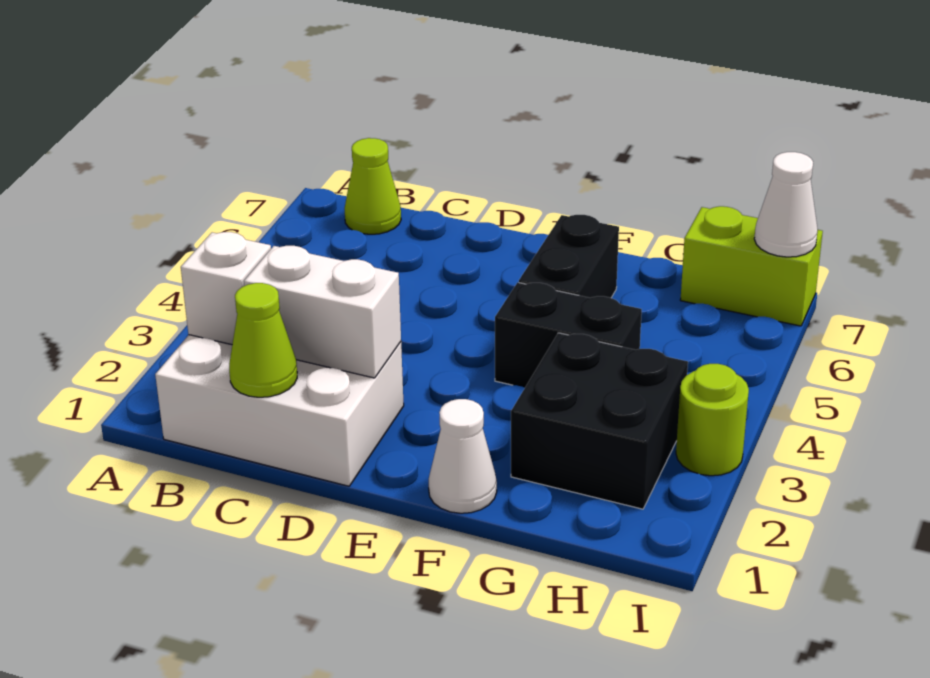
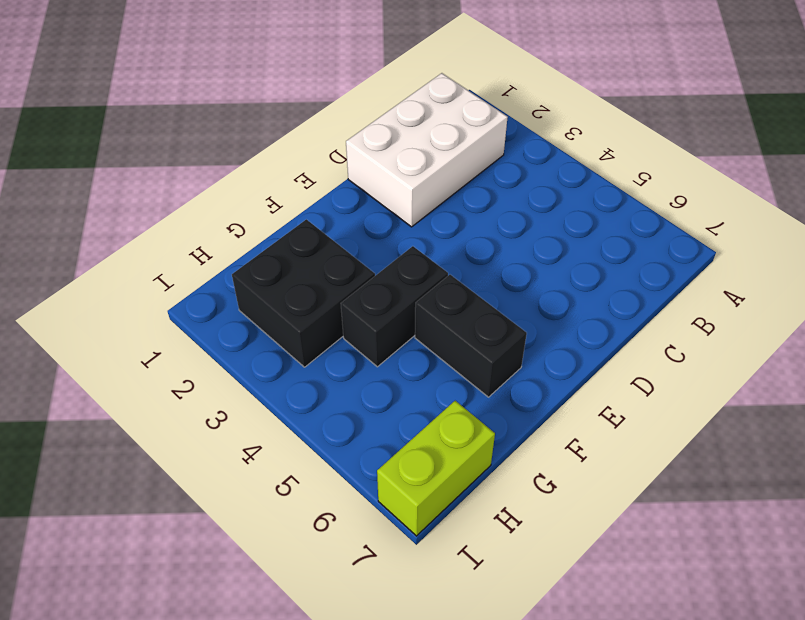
none -> lime 1x1 cone [344,138,401,234]
none -> white 1x1 cone [429,399,497,513]
none -> lime 1x1 round brick [676,364,749,476]

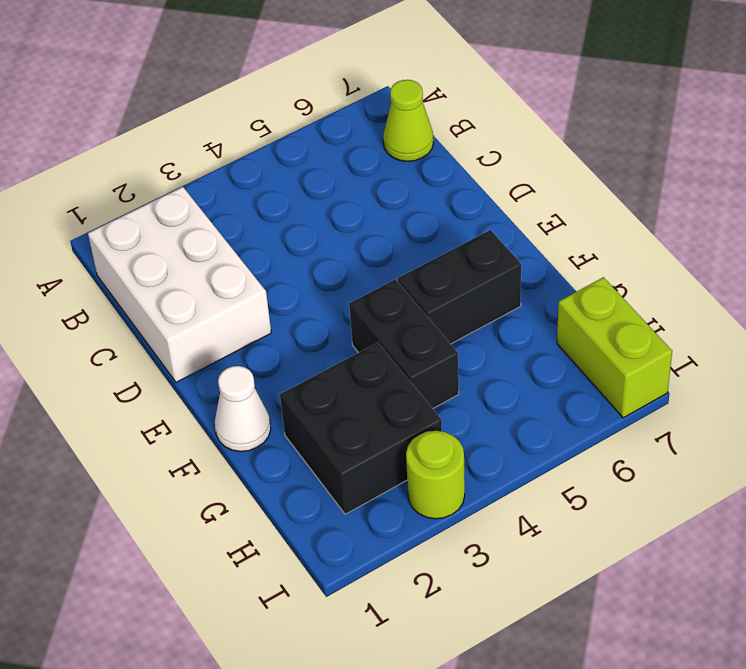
none -> white 1x1 brick [181,232,271,345]
none -> lime 1x1 cone [229,283,297,397]
none -> white 1x2 brick [244,246,401,378]

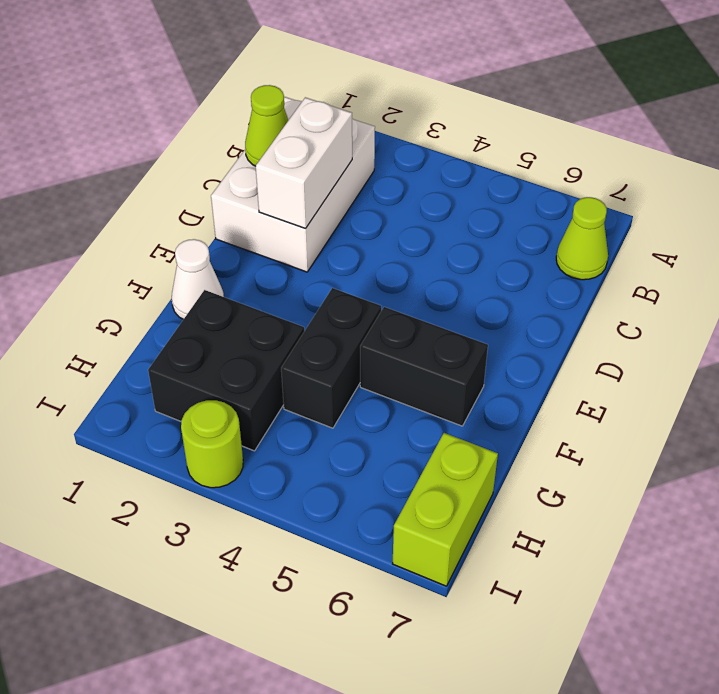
none -> white 1x1 brick [181,232,271,345]
none -> white 1x1 cone [754,152,818,257]

